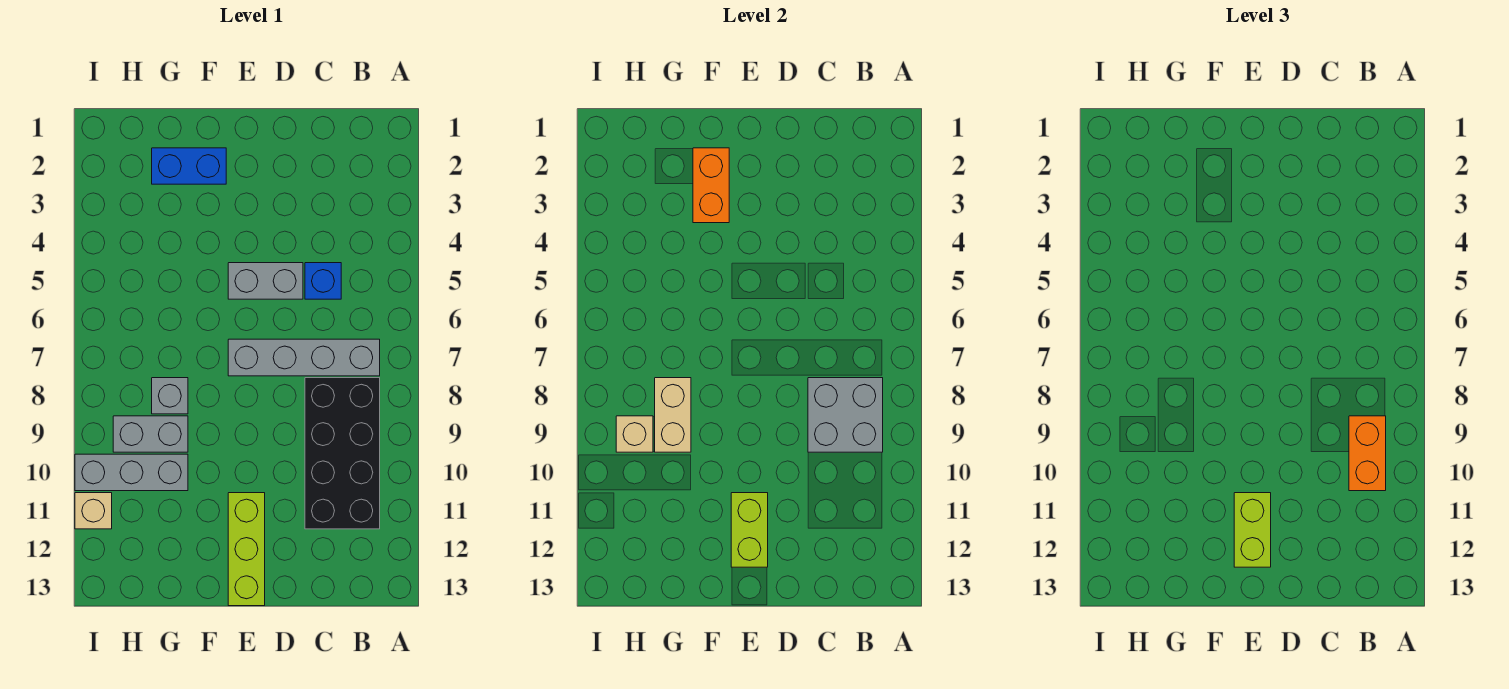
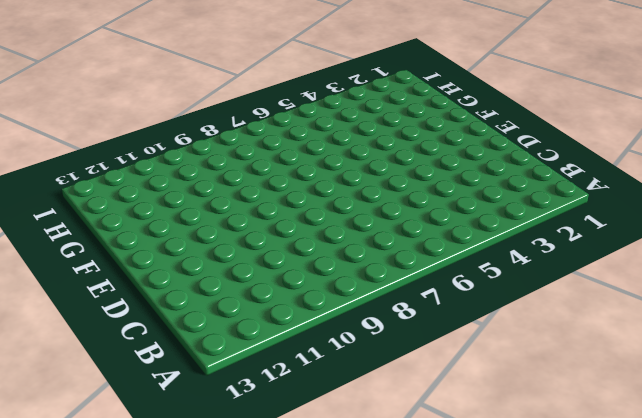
none -> grey 1x4 brick [228,339,380,376]
none -> black 2x4 brick [305,378,380,529]
none -> blue 1x1 brick [305,263,341,299]

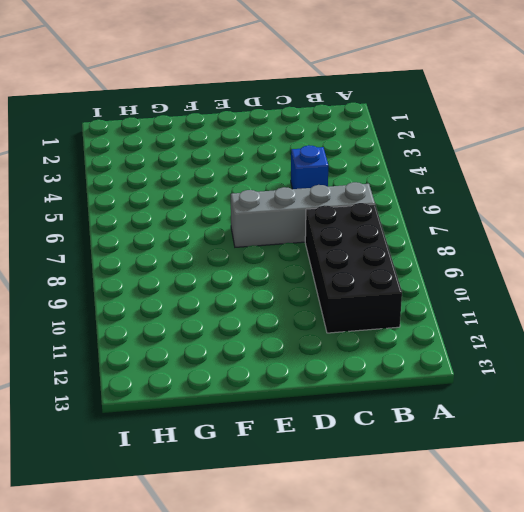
none -> grey 1x2 brick [228,263,303,299]
none -> lime 1x3 brick [228,493,265,606]
none -> blue 1x2 brick [152,148,226,184]

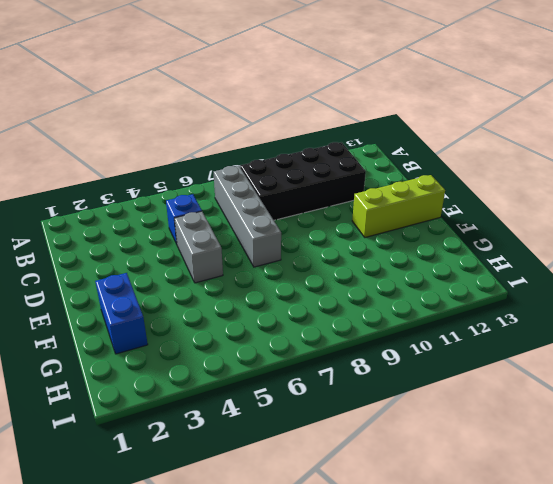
none -> grey 1x1 brick [152,378,188,414]
none -> grey 1x2 brick [113,416,188,452]
none -> grey 1x3 brick [75,454,188,491]

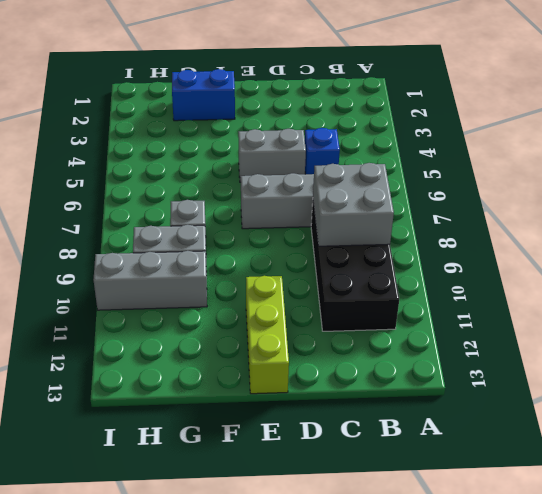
none -> tan 1x1 brick [75,493,112,529]
none -> lime 1x2 brick [731,493,768,567]
none -> orange 1x2 brick [693,148,729,223]

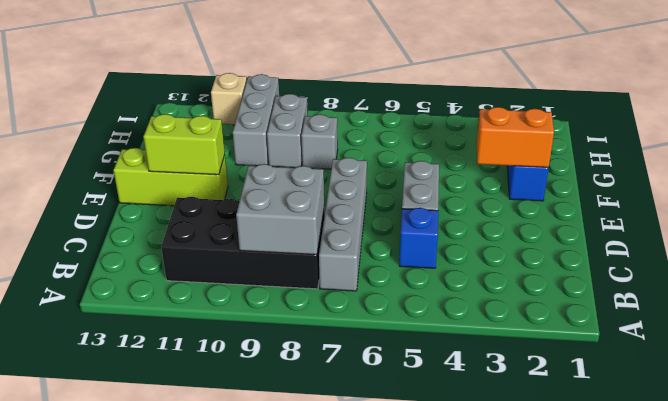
none -> tan 1x2 brick [655,378,691,452]
none -> tan 1x1 brick [616,416,653,452]
none -> orange 1x2 brick [1349,416,1386,491]

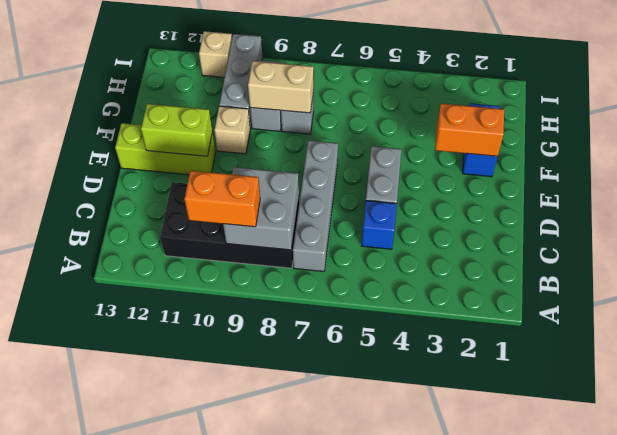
tan 1x1 brick [214,106,250,154] -> tan 1x1 brick moved to [616,416,653,452]
none -> lime 1x2 brick [1234,493,1271,567]

